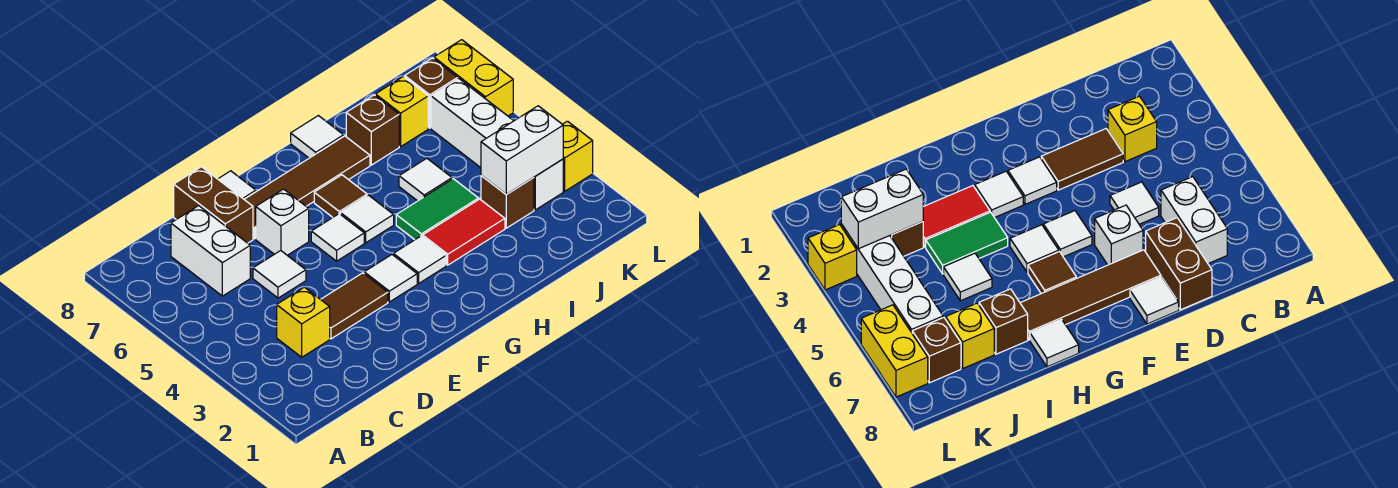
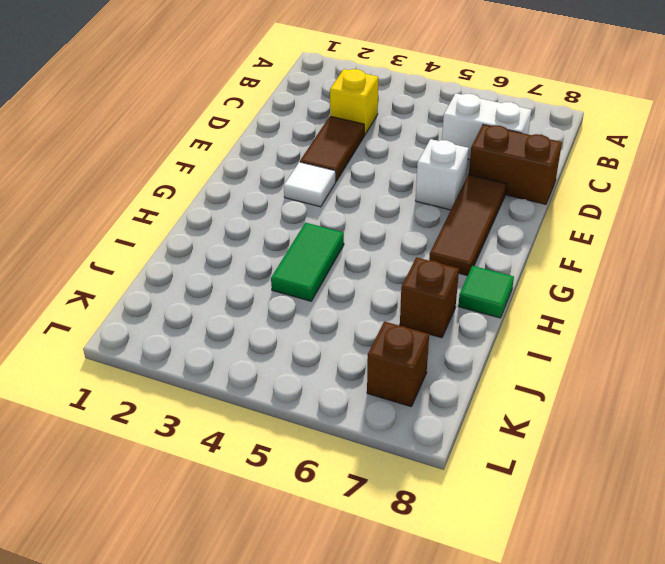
brown 1x3 tile [429,175,506,276] -> brown 1x4 tile [244,136,370,239]
green 1x1 tile [458,266,514,318] -> white 1x1 tile [291,116,344,158]
none -> white 1x1 tile [253,251,306,298]
none -> white 1x1 tile [218,171,256,199]
none -> white 1x1 tile [311,214,364,261]

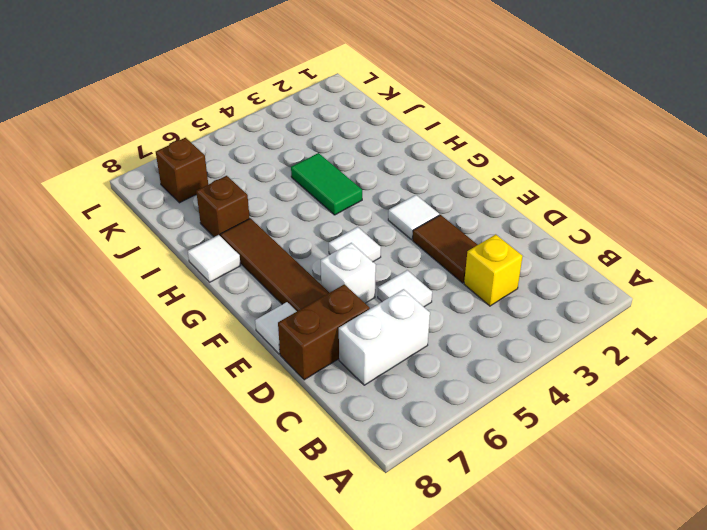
none -> white 1x1 tile [393,236,446,283]
none -> white 1x1 tile [341,195,394,243]
none -> brown 1x1 tile [314,175,367,217]

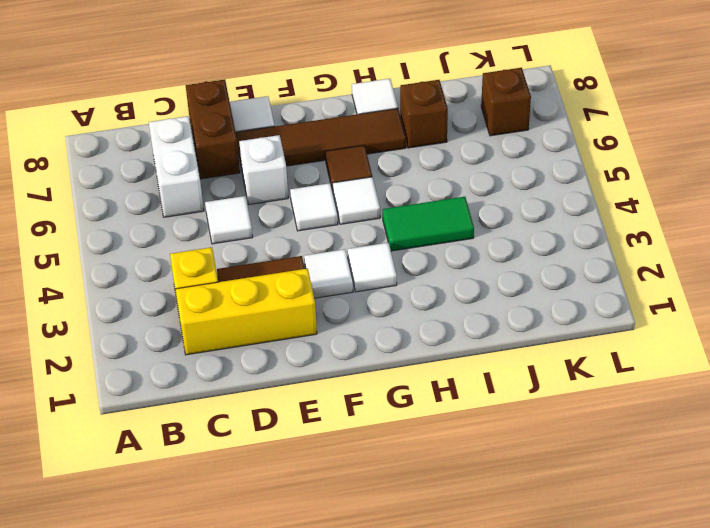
yellow 1x3 brick [175,268,317,355] -> none
none -> red 1x2 tile [423,199,505,265]
none -> white 1x1 tile [399,158,452,201]
none -> brown 1x1 brick [481,176,534,228]

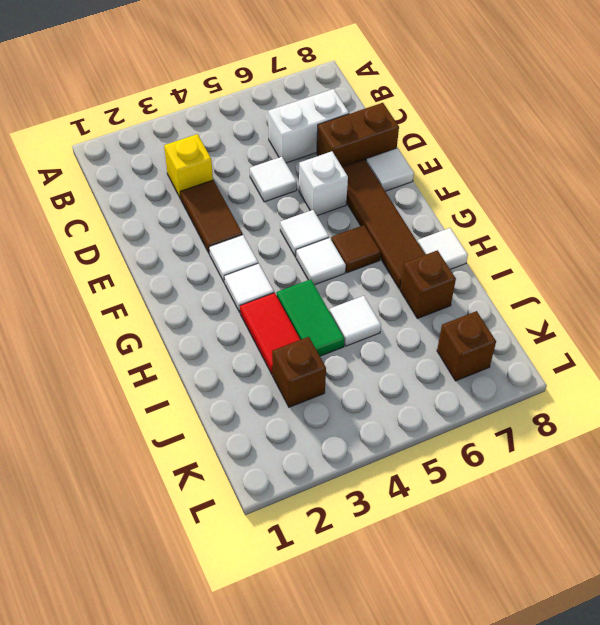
none -> yellow 1x1 brick [375,77,428,147]
none -> white 1x4 brick [431,79,563,210]
none -> yellow 1x1 brick [563,121,593,191]

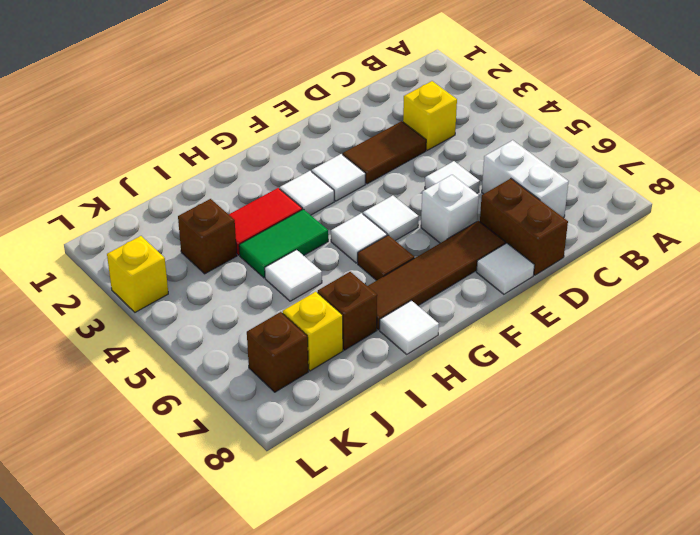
none -> white 1x4 brick [431,79,563,210]
none -> yellow 1x2 brick [434,40,513,116]
none -> white 1x2 brick [481,106,563,194]

